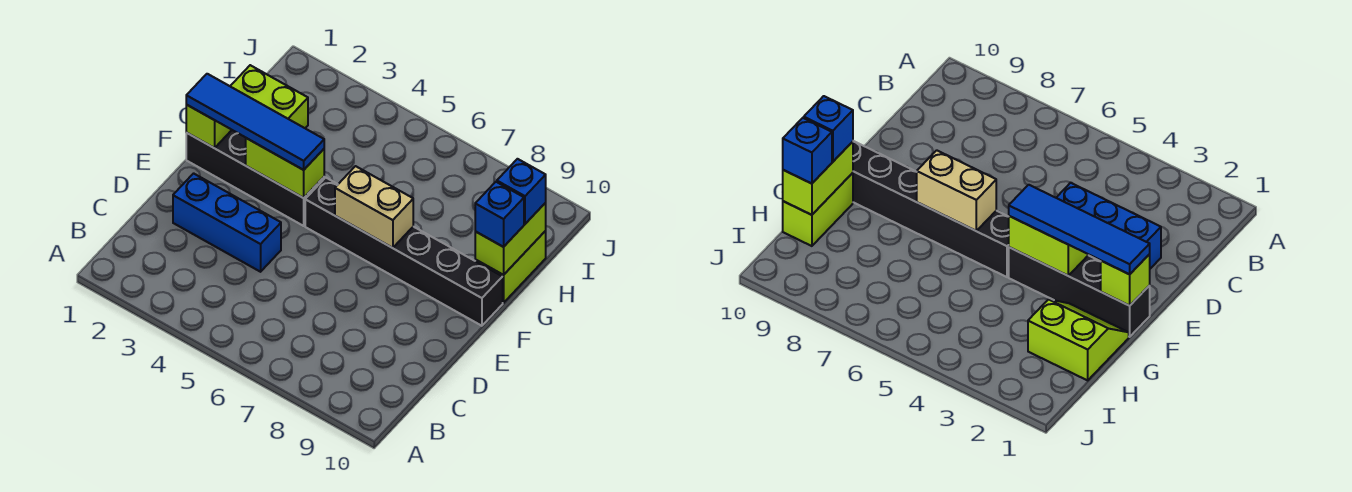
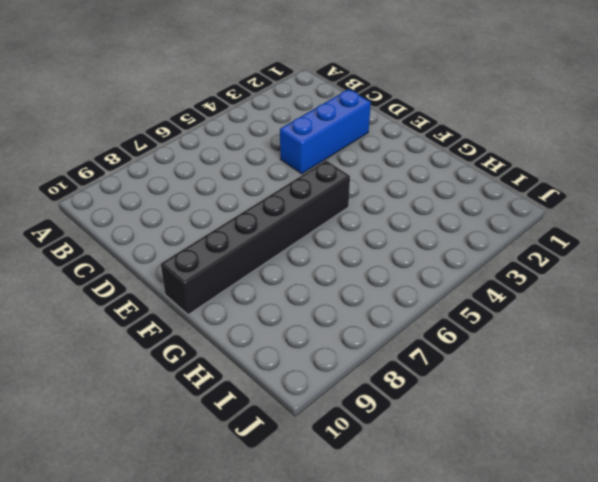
none -> black 1x4 brick [186,130,324,226]
none -> lime 2x2 slope [230,65,308,128]
none -> lime 1x2 brick [475,231,546,303]

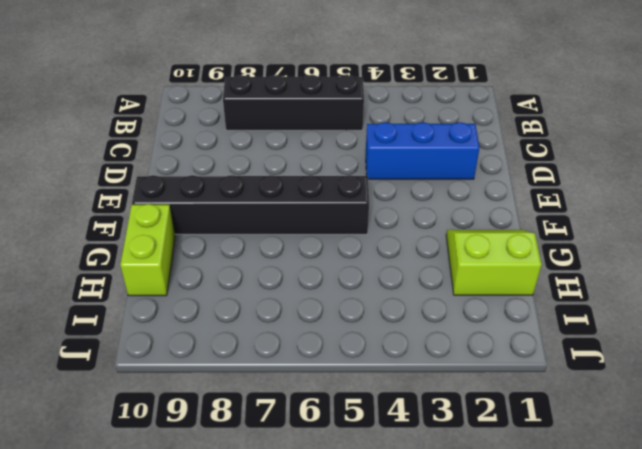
black 1x4 brick [223,75,364,130] -> black 1x4 brick moved to [186,130,324,226]
none -> lime 1x1 brick [186,105,231,148]
none -> lime 1x2 brick [246,138,324,198]
none -> tan 1x2 brick [335,166,413,248]

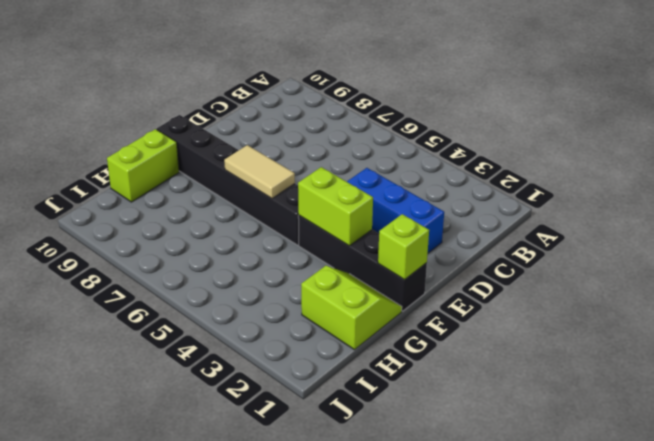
tan 1x2 tile [224,145,295,198] -> tan 1x2 brick [335,166,413,248]
none -> lime 1x2 brick [475,203,546,275]
none -> blue 1x4 tile [186,74,324,170]
none -> blue 1x1 brick [475,182,524,247]

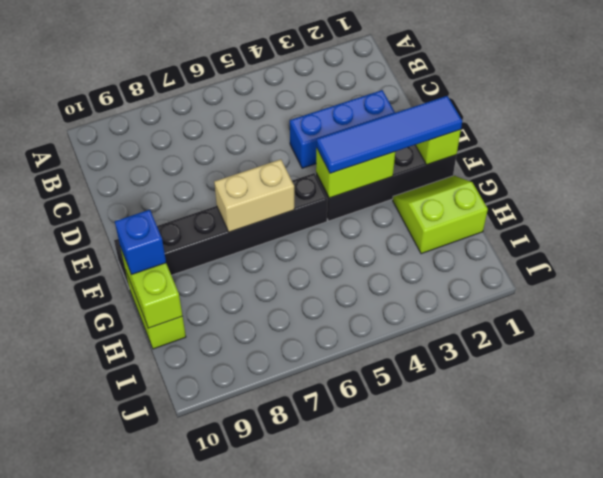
none -> blue 1x1 brick [497,159,546,224]

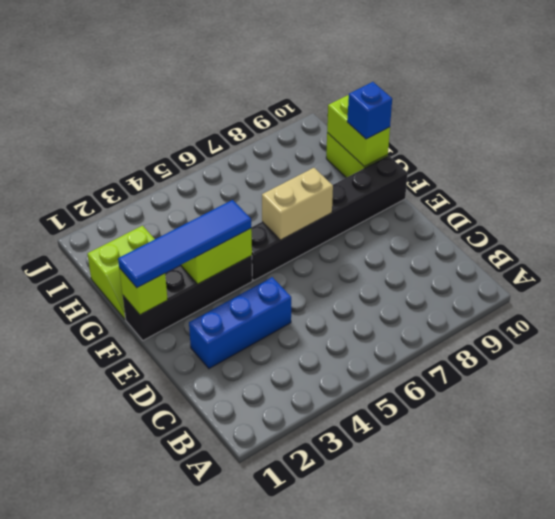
none -> blue 1x1 brick [497,159,546,224]

